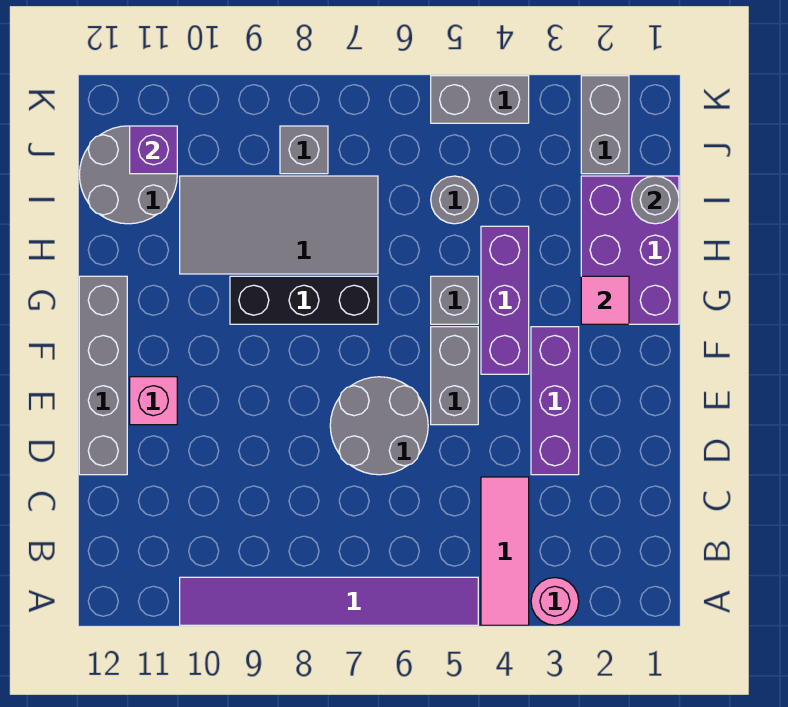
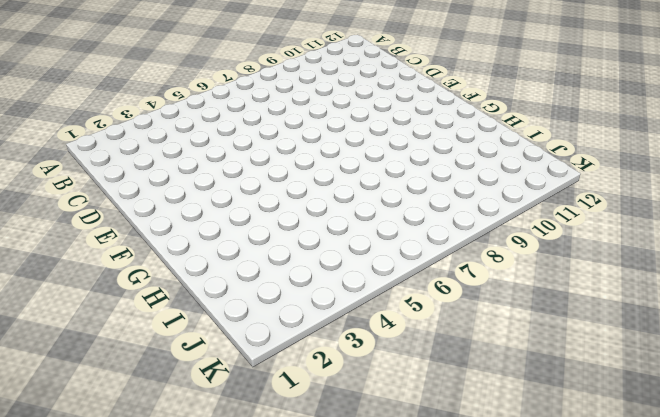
none -> pink 1x1 round brick [531,578,579,625]
none -> pink 1x3 tile [481,477,529,625]
none -> purple 1x6 tile [180,577,478,625]

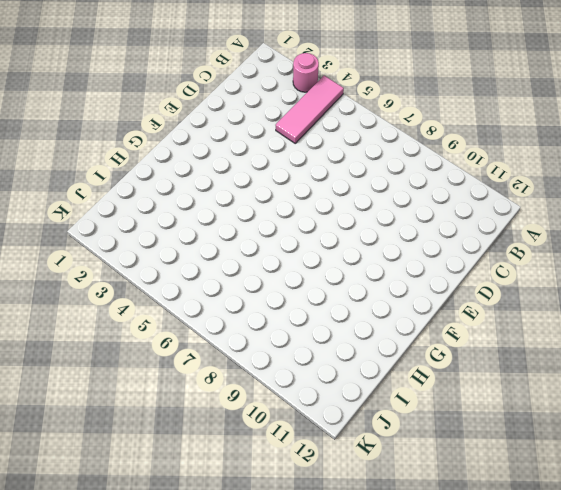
none -> purple 1x6 tile [180,577,478,625]
none -> purple 1x3 brick [531,327,579,475]
none -> grey 2x2 round brick [330,377,428,475]

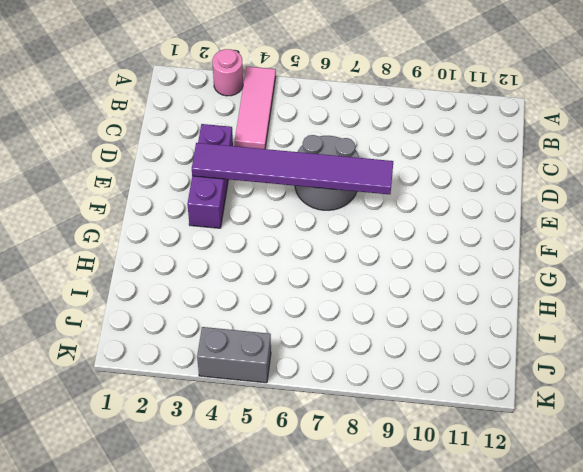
purple 1x6 tile [192,143,393,194] -> purple 1x6 tile moved to [180,577,478,625]
none -> grey 1x4 brick [79,276,127,475]
none -> grey 1x2 brick [431,327,478,425]
none -> pink 1x1 brick [130,377,177,425]

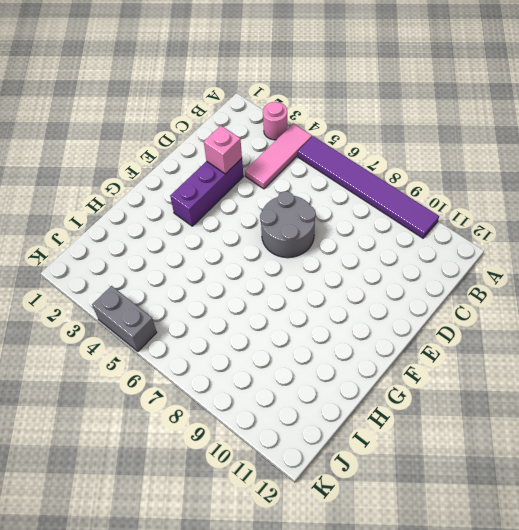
pink 1x1 brick [204,126,242,174] -> pink 1x1 brick moved to [130,377,177,425]
none -> grey 1x4 brick [79,276,127,475]
none -> grey 1x2 brick [431,327,478,425]
none -> purple 1x3 brick [481,226,529,374]

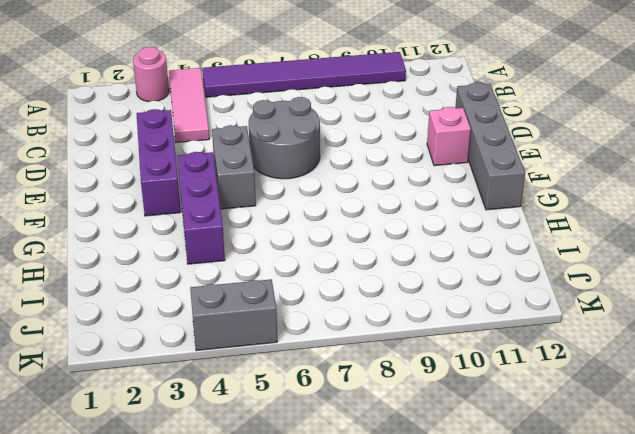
none -> purple 2x3 brick [581,176,679,324]
none -> grey 1x1 brick [431,276,478,324]
none -> black 1x3 brick [230,276,378,324]

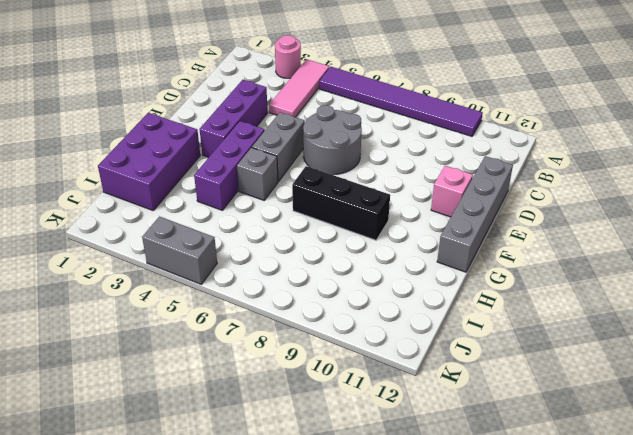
none -> grey 2x4 tile [180,176,378,274]
none -> grey 1x1 round brick [431,176,478,224]
none -> grey 2x2 round brick [79,126,177,224]

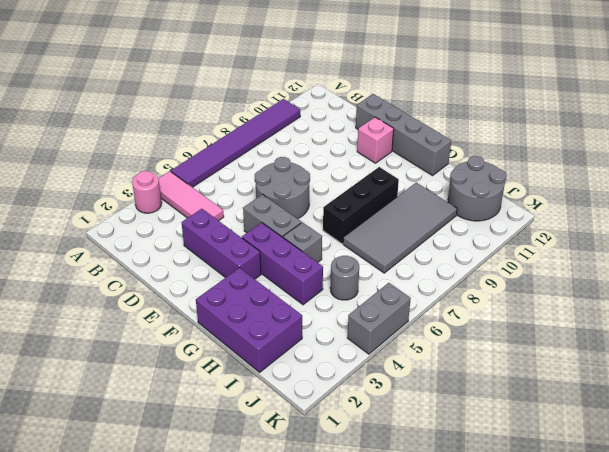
none -> grey 1x2 brick [581,76,629,174]
none -> grey 1x1 brick [280,126,328,174]
none -> pink 1x1 tile [581,276,629,324]

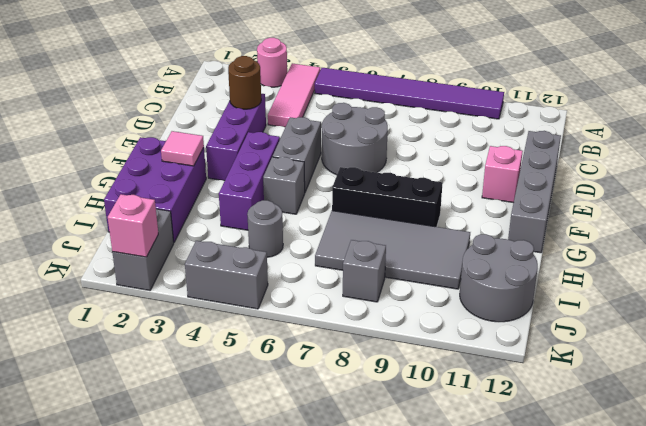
brown 1x1 round brick [228,56,261,109] -> none
pink 1x1 brick [108,194,158,257] -> none
none -> grey 1x1 round brick [631,176,679,224]
none -> purple 1x1 brick [130,126,177,174]

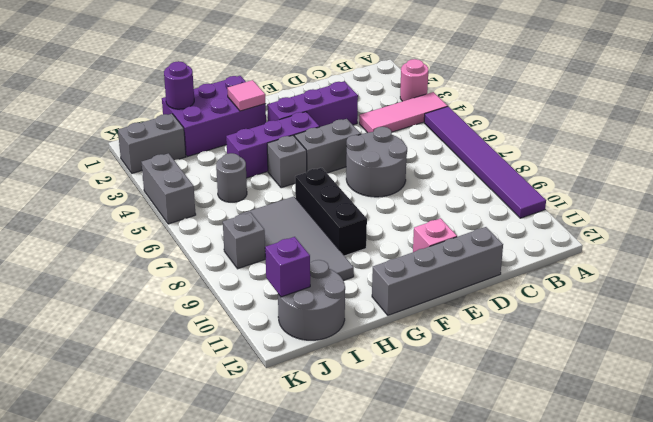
purple 1x1 round brick [164,61,194,109] -> grey 1x1 round brick [631,176,679,224]

